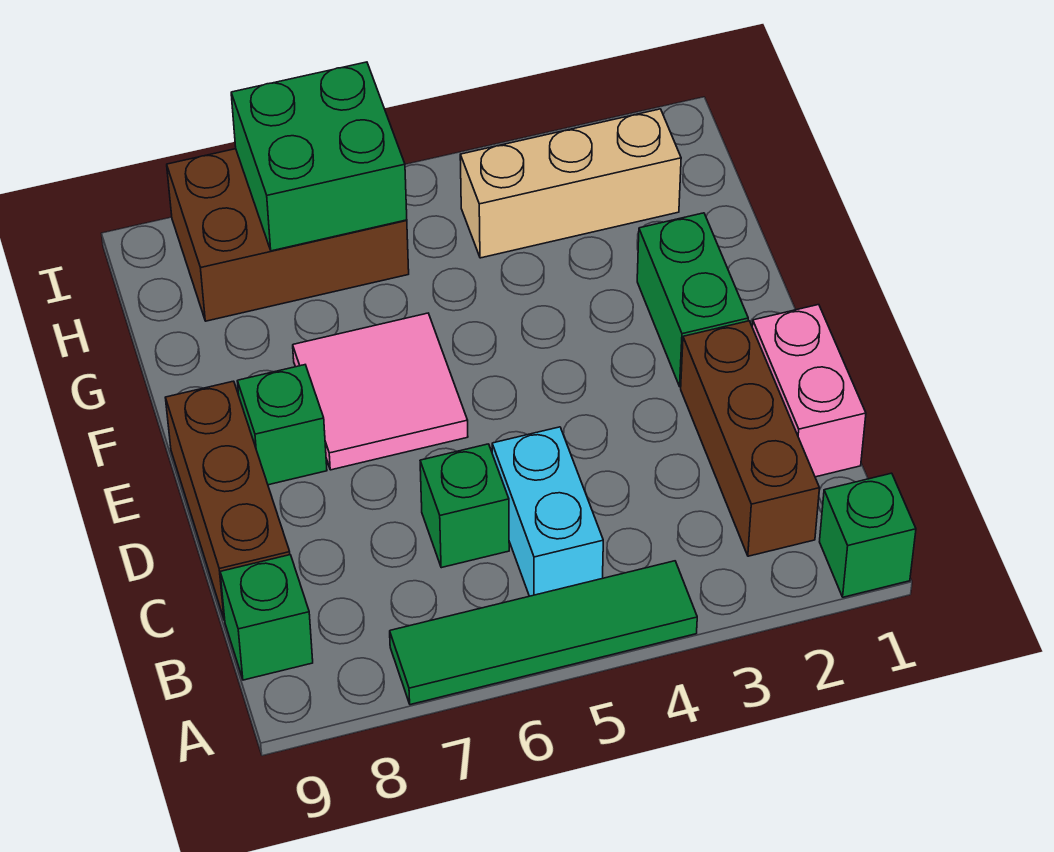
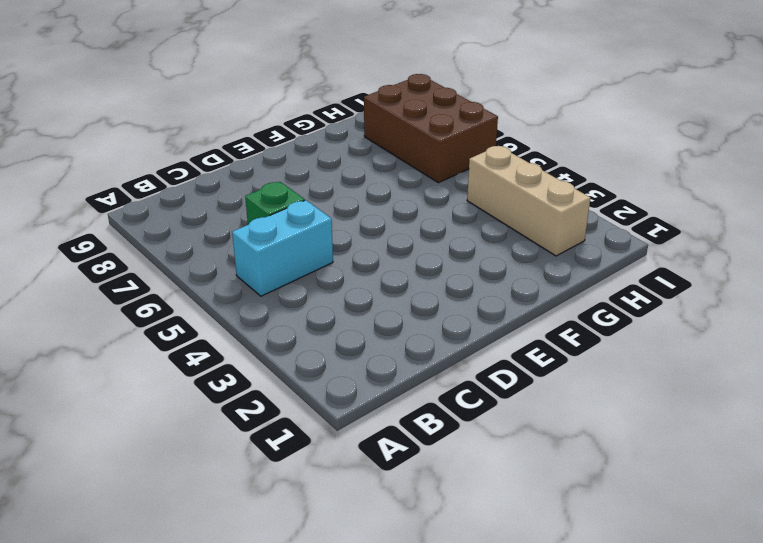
none -> green 1x1 brick [820,473,916,597]
none -> green 1x4 tile [390,561,697,705]
none -> brown 1x3 brick [681,321,819,556]

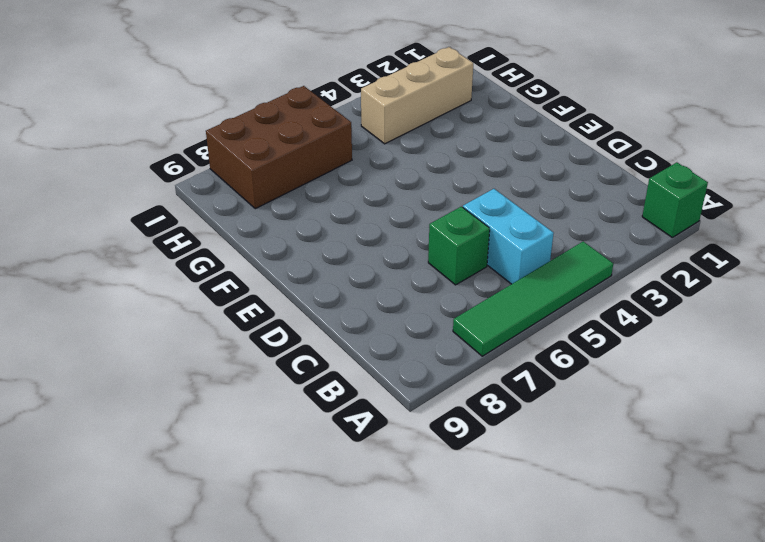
none -> brown 1x3 brick [681,321,819,556]
none -> green 1x1 brick [220,555,313,680]
none -> pink 1x2 brick [752,305,866,477]

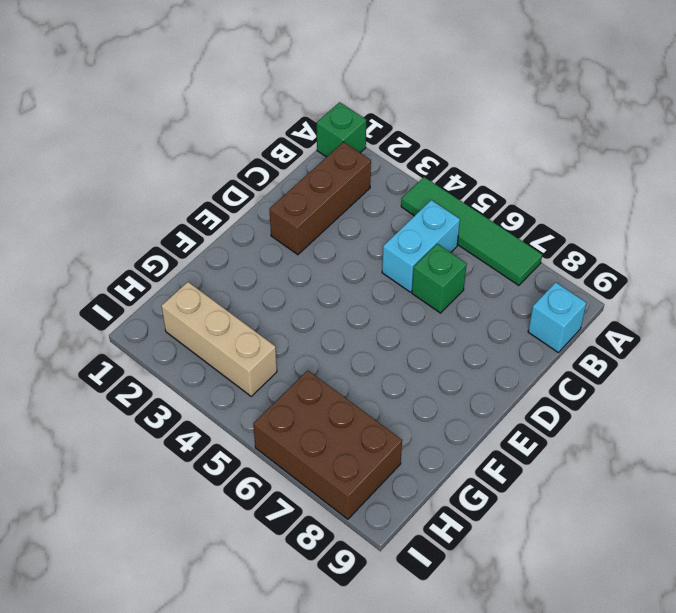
cyan 1x1 brick [528,282,586,352] -> green 1x1 brick [220,555,313,680]
none -> pink 1x2 brick [752,305,866,477]
none -> brown 1x3 brick [165,381,290,620]
none -> green 1x2 brick [637,213,748,387]

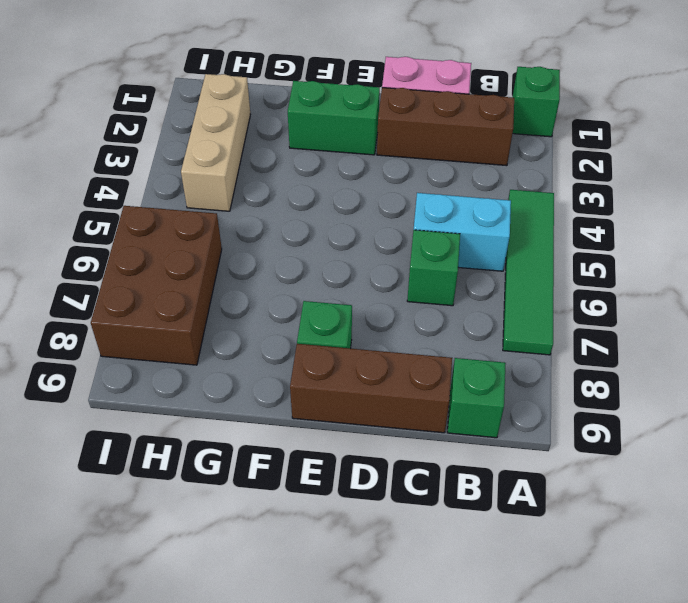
none -> pink 2x2 tile [293,313,468,470]
none -> green 2x2 brick [231,62,407,251]

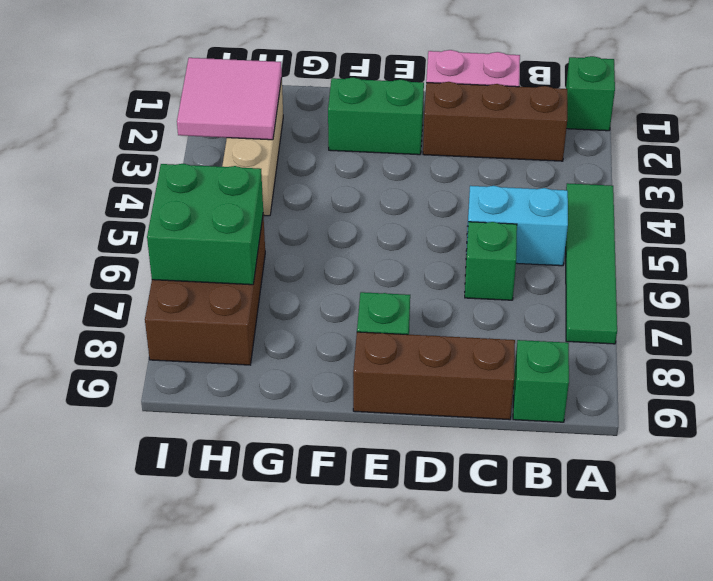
pink 2x2 tile [177,58,282,140] -> pink 2x2 tile moved to [293,313,468,470]

